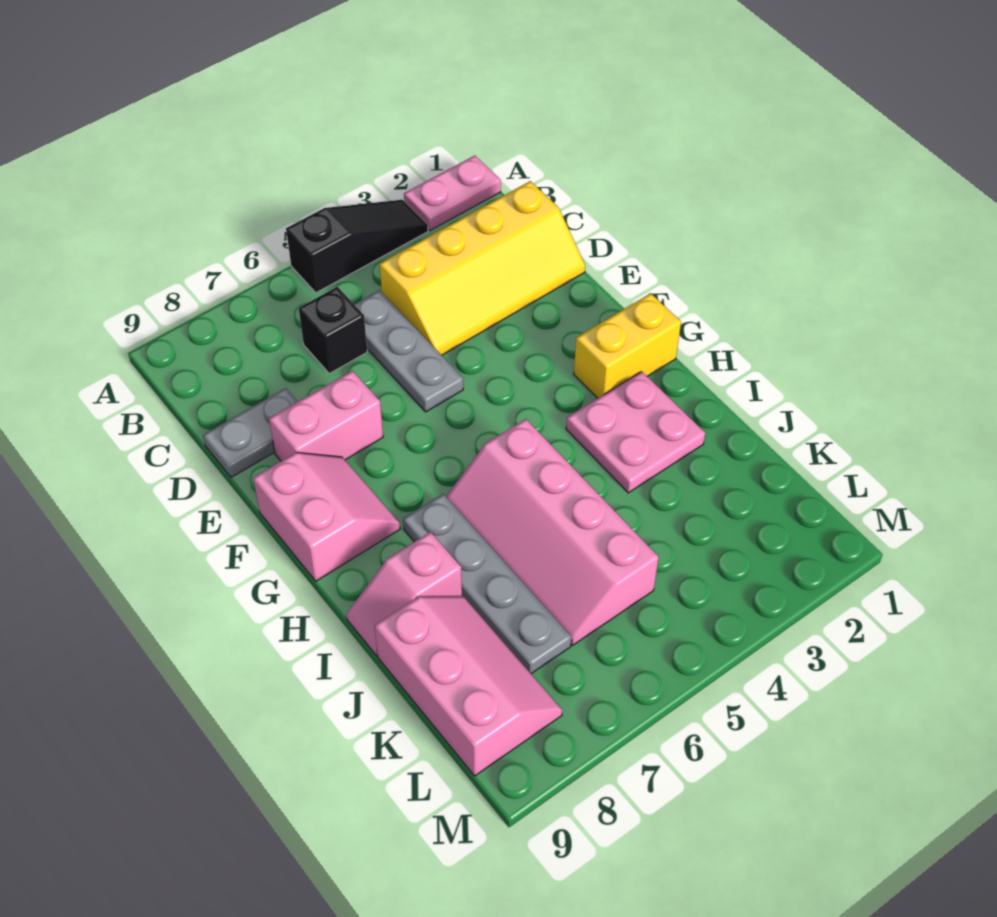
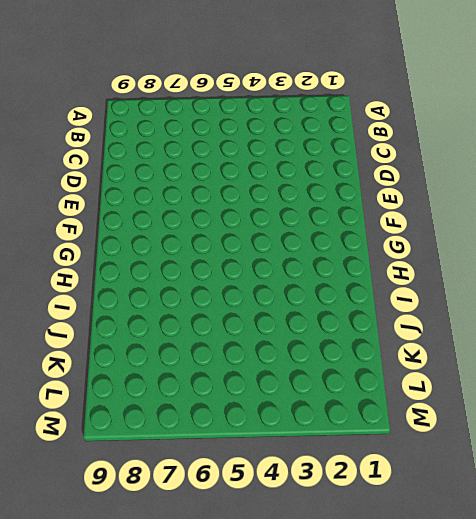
none -> pink 1x2 plate [404,156,501,230]
none -> black 1x3 slope [286,200,428,293]
none -> yellow 2x4 slope [380,181,585,355]

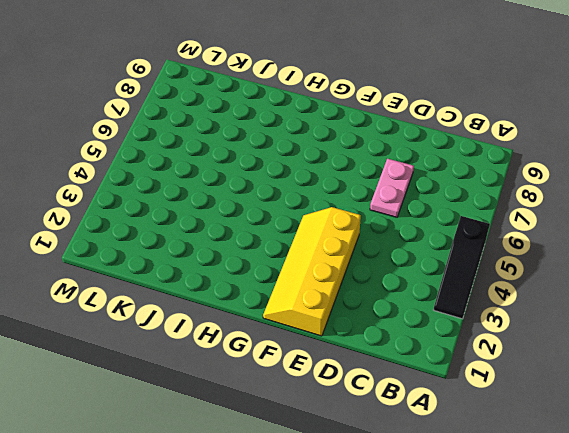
pink 1x2 plate [370,159,414,217] -> pink 1x2 plate moved to [404,156,501,230]
yellow 2x4 slope [263,207,361,336] -> yellow 2x4 slope moved to [380,181,585,355]
none -> grey 1x3 plate [354,290,463,412]
none -> black 1x1 brick [299,287,367,374]
none -> grey 1x2 plate [203,388,298,477]

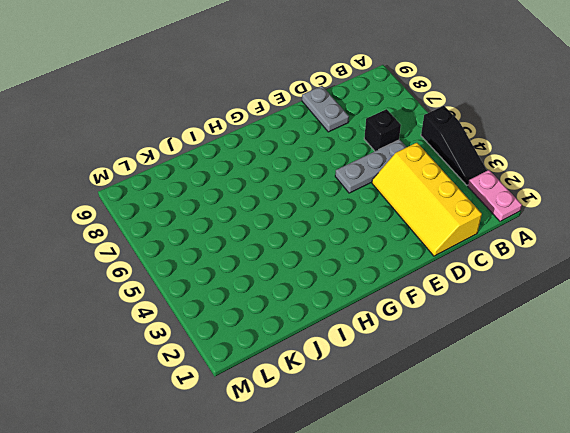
none -> pink 1x2 brick [269,371,383,461]
none -> pink 2x2 slope [253,452,400,581]
none -> yellow 1x2 brick [574,293,681,398]

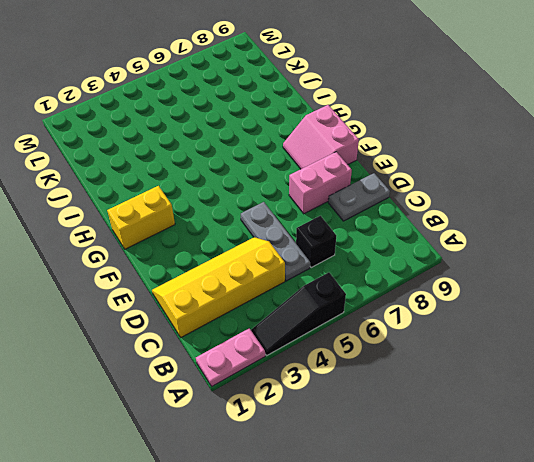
none -> pink 2x2 plate [566,372,705,493]
none -> pink 2x4 slope [446,419,659,645]
none -> grey 1x4 plate [403,494,571,674]

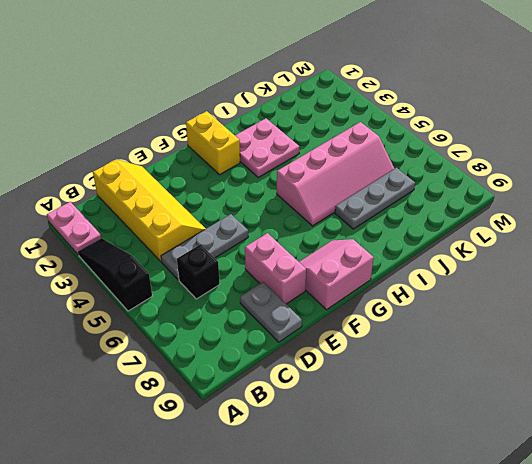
grey 1x3 plate [335,168,415,229] -> grey 1x4 plate [403,494,571,674]
none -> pink 1x2 slope [346,532,462,656]
none -> pink 2x3 slope [374,596,562,776]

